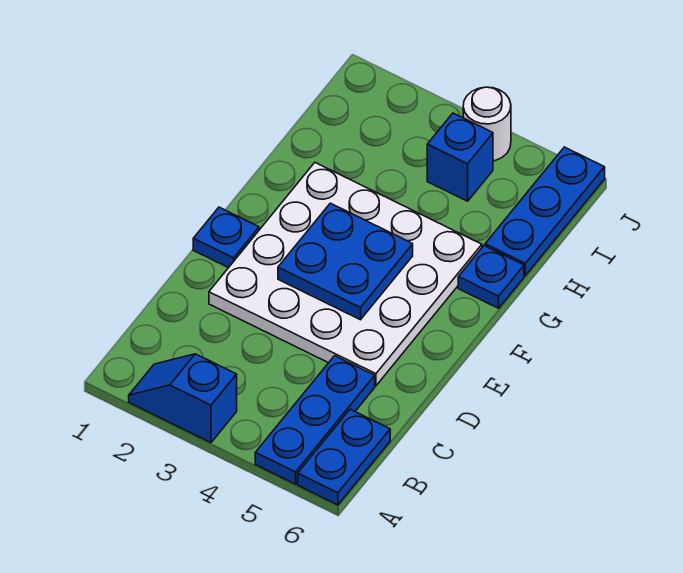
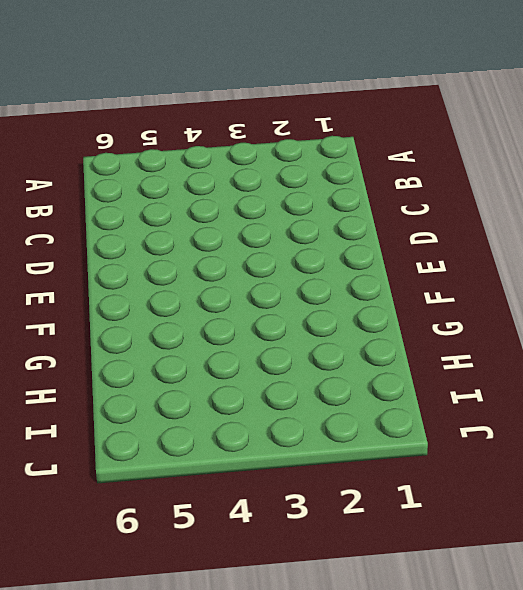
none -> blue 1x2 slope [129,354,237,443]
none -> blue 1x3 plate [255,356,375,484]

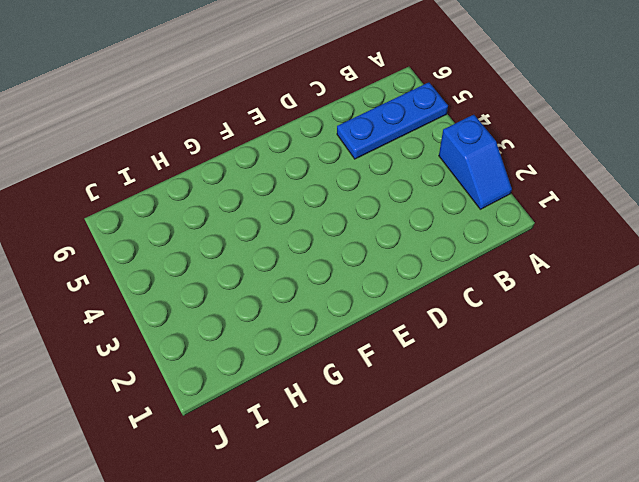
none -> blue 1x2 plate [298,409,390,505]
none -> white 4x4 plate [209,163,482,386]

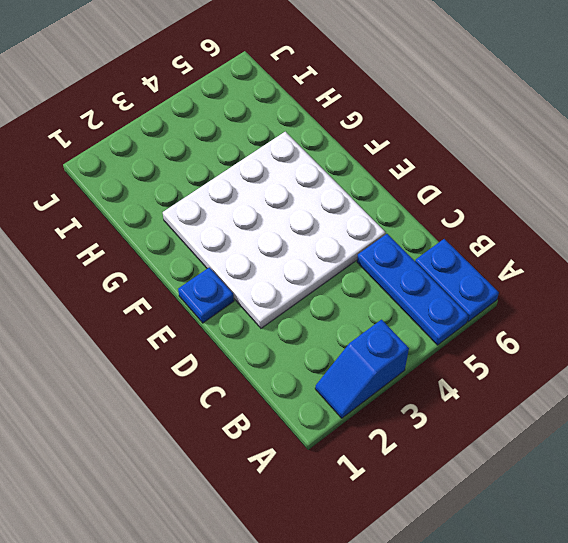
none -> blue 1x1 plate [458,246,524,308]
none -> blue 1x3 plate [485,147,605,275]

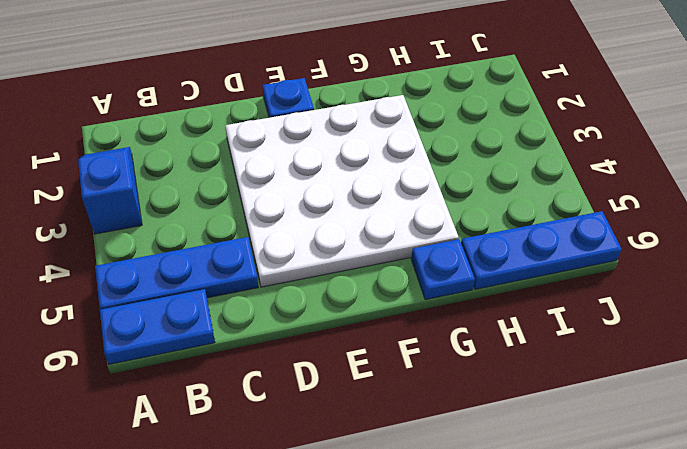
none -> blue 1x1 brick [427,113,493,201]
none -> white 1x1 round brick [463,87,511,161]

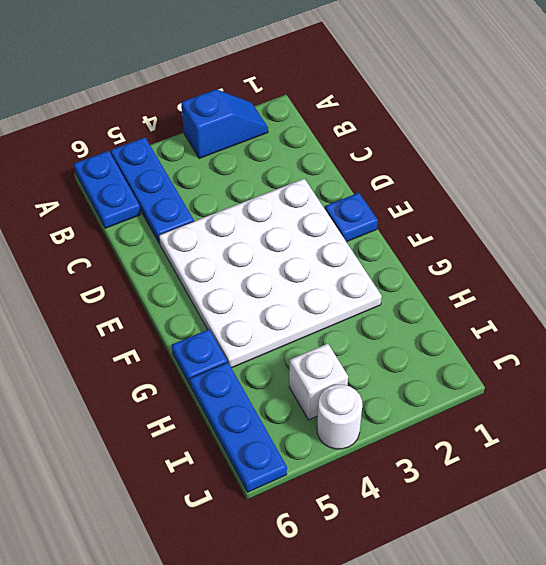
white 1x1 brick [289,344,348,420] -> blue 1x1 brick [427,113,493,201]
none -> blue 2x2 plate [278,203,413,320]

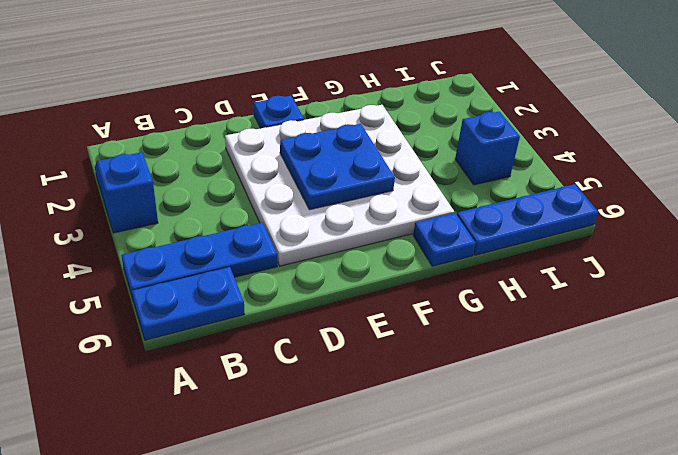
none -> white 1x1 round brick [463,87,511,161]

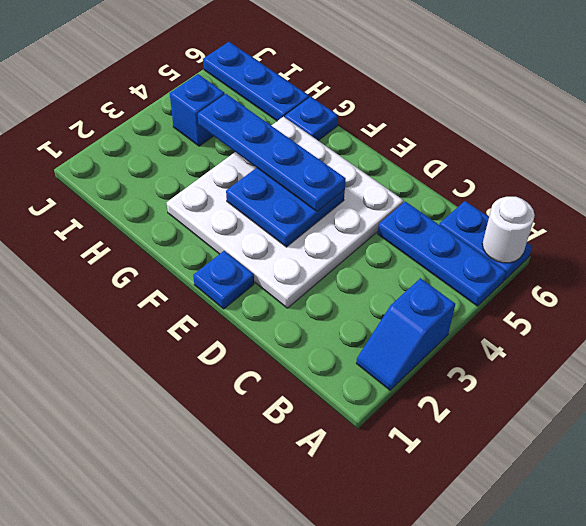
white 1x1 round brick [482,197,535,263] -> white 1x1 round brick moved to [463,87,511,161]
blue 1x4 plate [198,94,346,211] -> none

